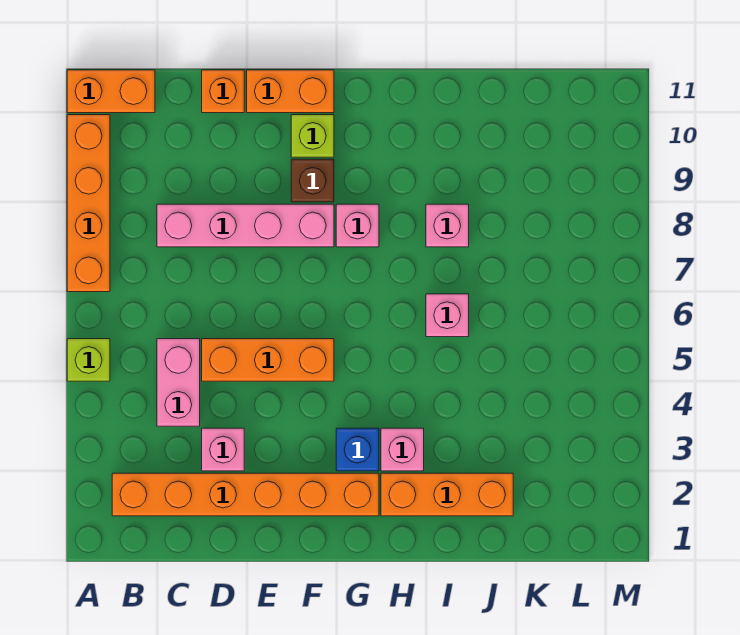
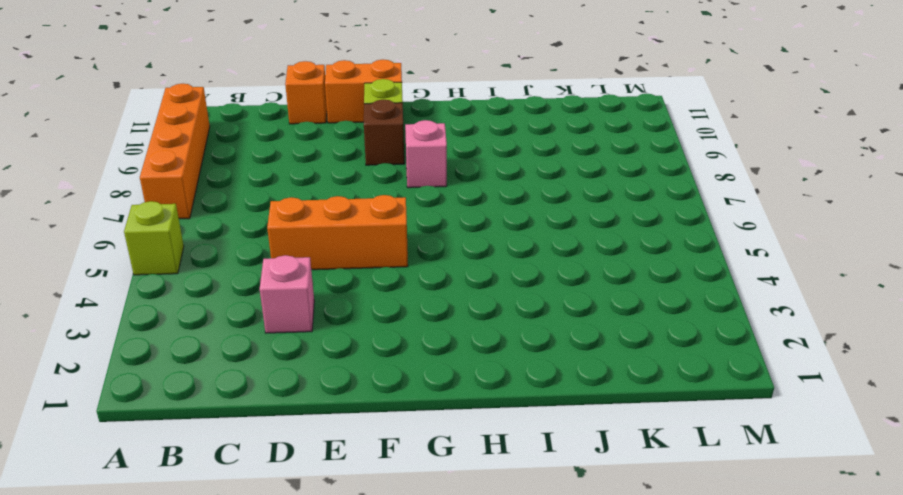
none -> orange 1x2 brick [67,70,155,113]
none -> orange 1x6 brick [112,473,379,516]
none -> pink 1x2 brick [157,339,200,426]

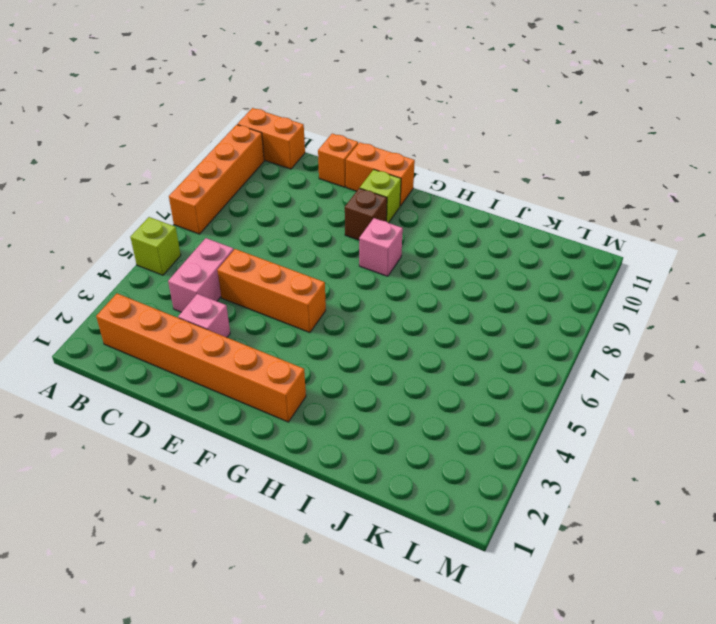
none -> pink 1x4 brick [157,204,334,247]
none -> blue 1x1 brick [336,428,379,471]
none -> orange 1x3 brick [381,473,513,516]

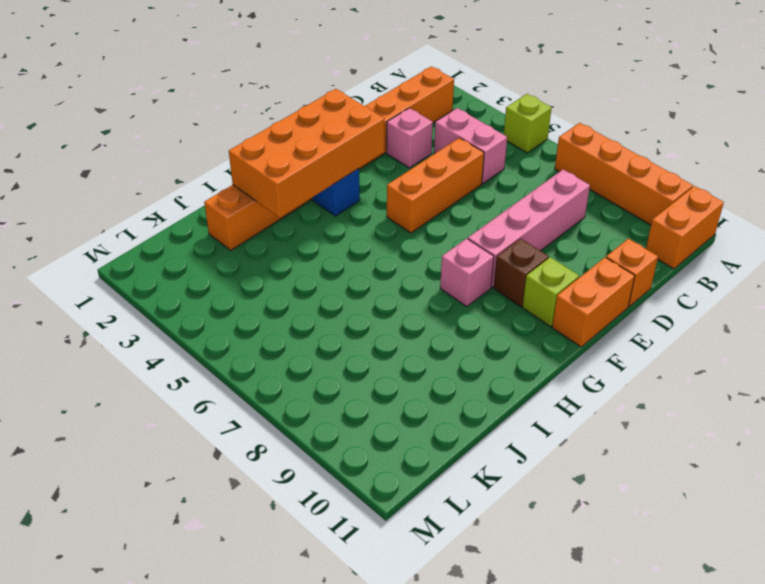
orange 2x4 brick [229,89,384,218] -> none
none -> pink 1x1 brick [381,428,424,471]
none -> pink 1x1 brick [426,294,469,337]
none -> pink 1x1 brick [426,204,469,247]

